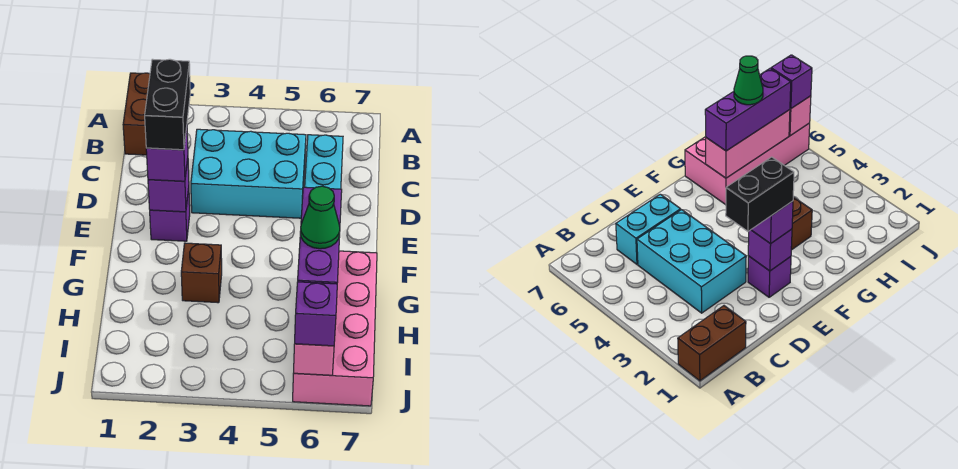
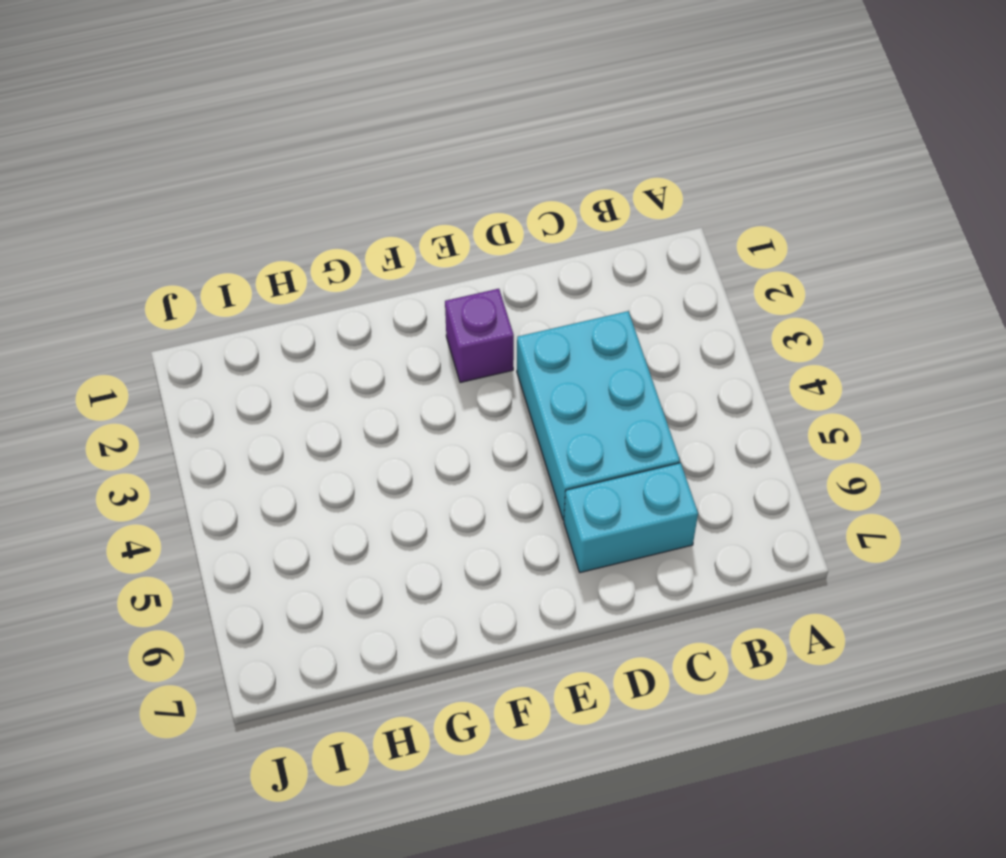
none -> brown 1x2 brick [123,73,150,155]
none -> brown 1x1 brick [181,243,222,303]
none -> pink 2x4 brick [293,251,377,406]

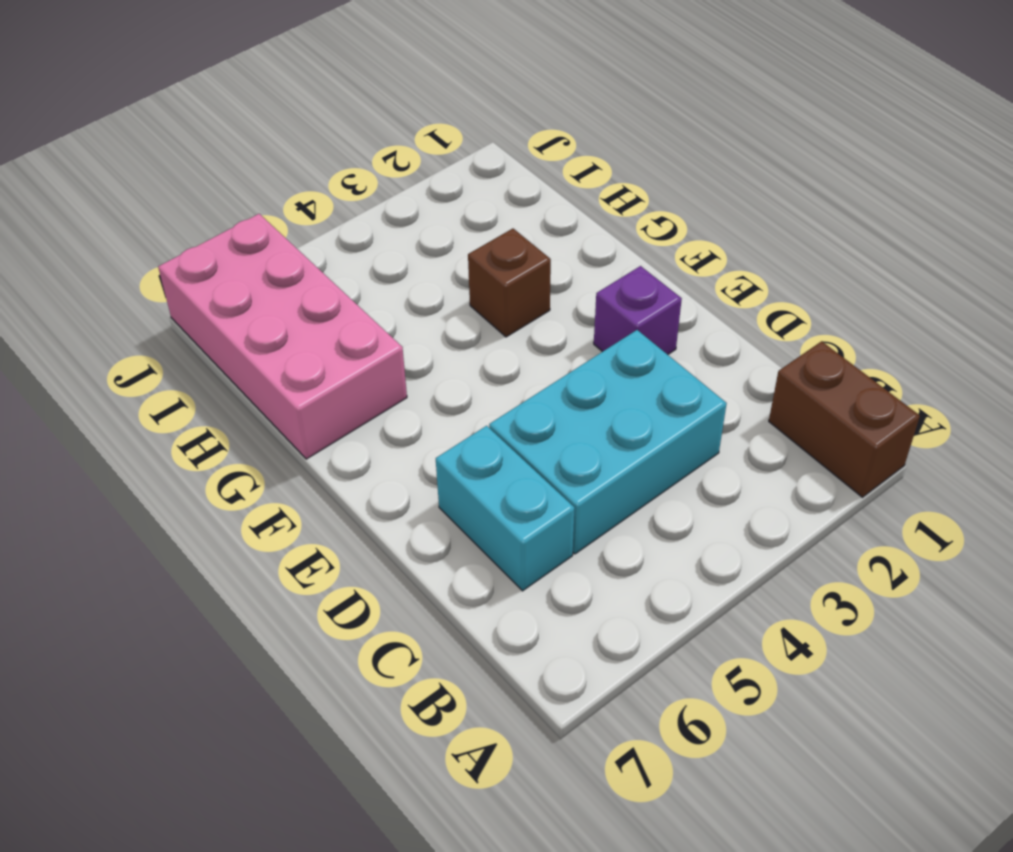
none -> purple 1x1 brick [148,159,189,212]
none -> pink 1x3 brick [706,110,790,178]
none -> pink 1x1 brick [294,344,334,375]

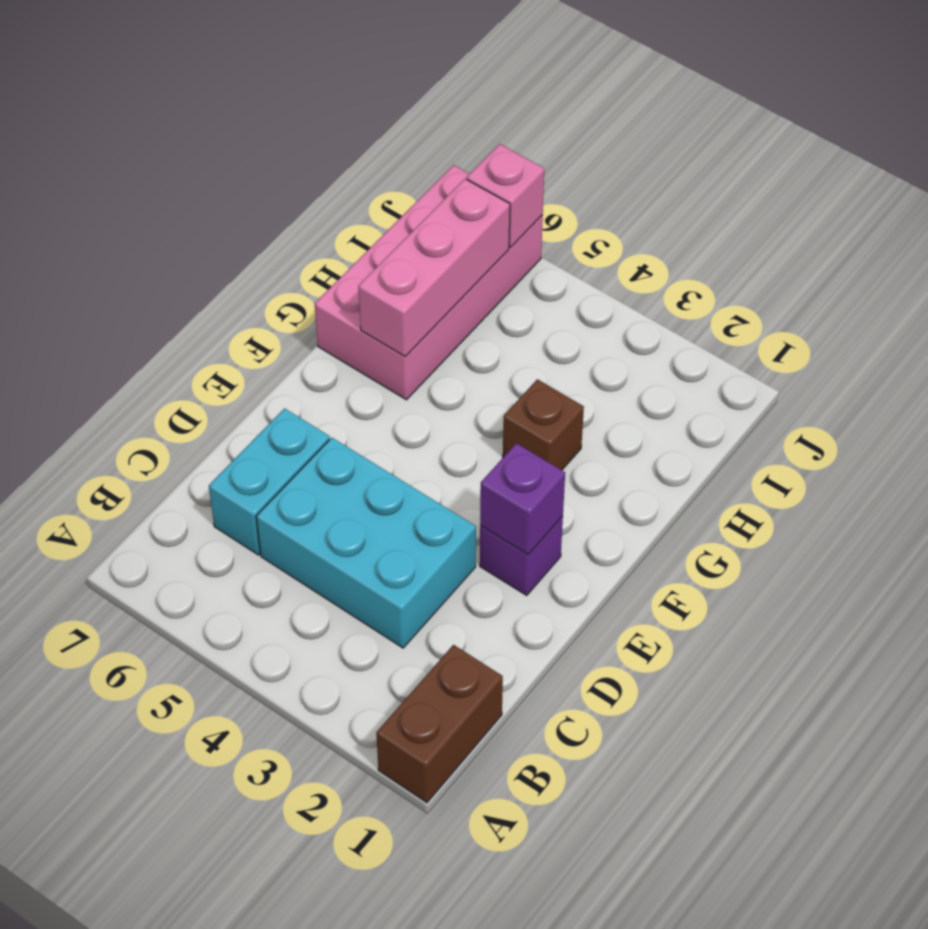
none -> purple 1x1 brick [146,128,188,181]
none -> purple 1x3 brick [298,187,342,284]
none -> purple 1x1 brick [295,282,337,346]

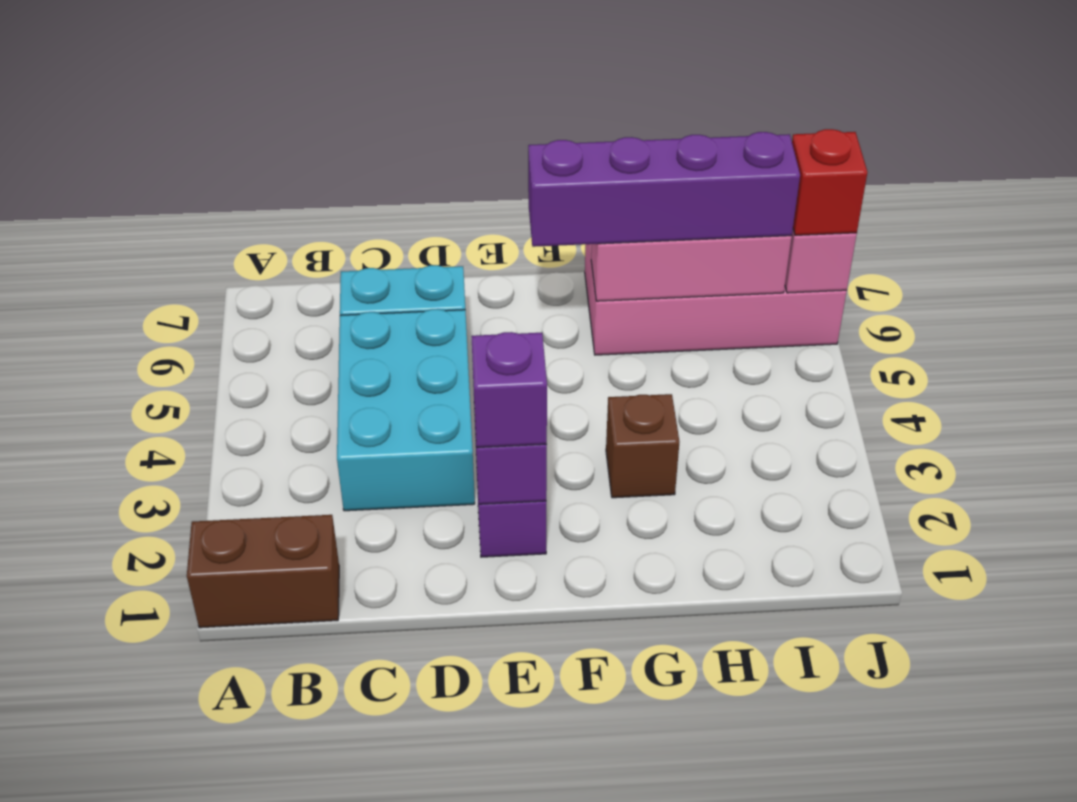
purple 1x4 brick [528,132,800,247] -> purple 1x3 brick [298,187,342,284]
red 1x1 brick [792,129,867,235] -> purple 1x1 brick [295,282,337,346]
none -> black 1x2 brick [145,59,190,150]
none -> green 1x1 cone [300,186,340,249]

